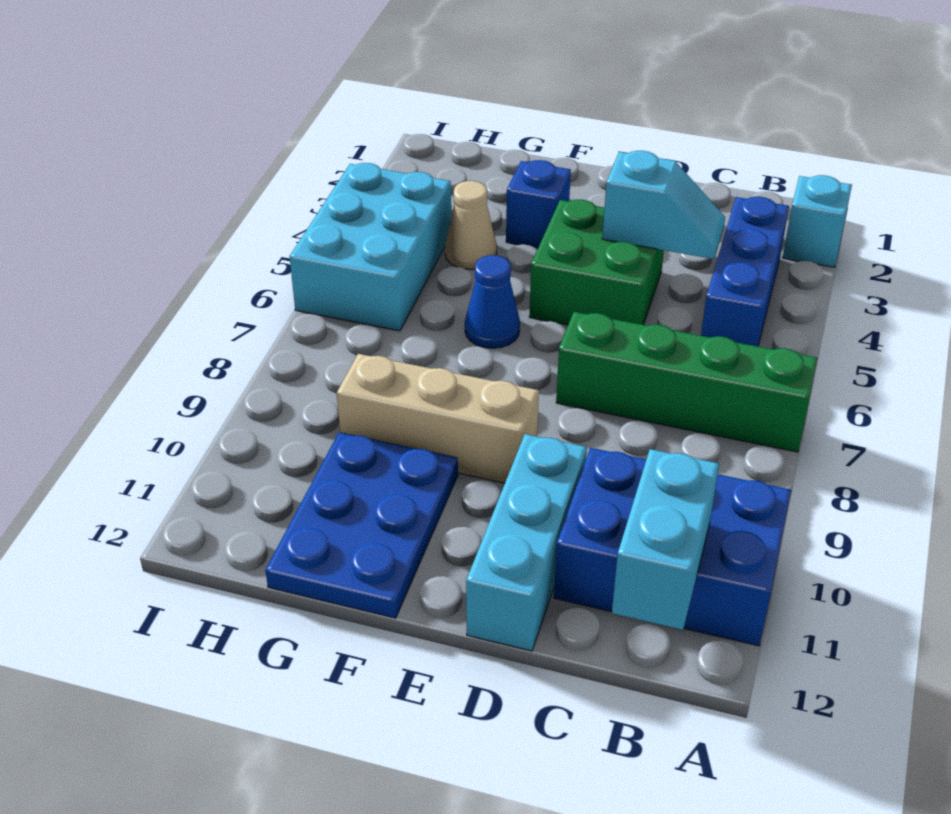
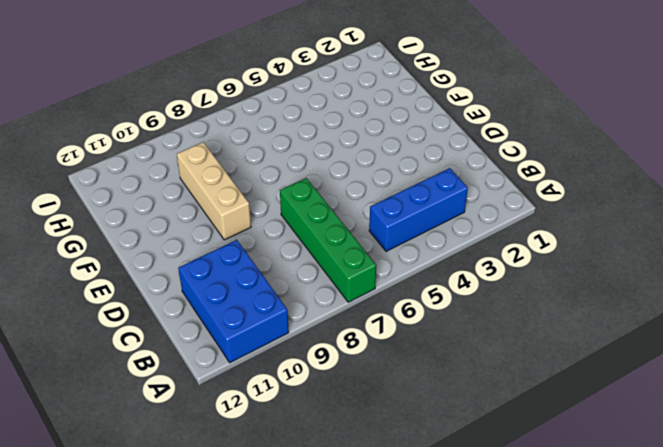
none -> cyan 1x1 brick [783,175,852,267]
none -> green 2x2 brick [529,200,664,325]
none -> cyan 1x3 brick [466,434,587,651]

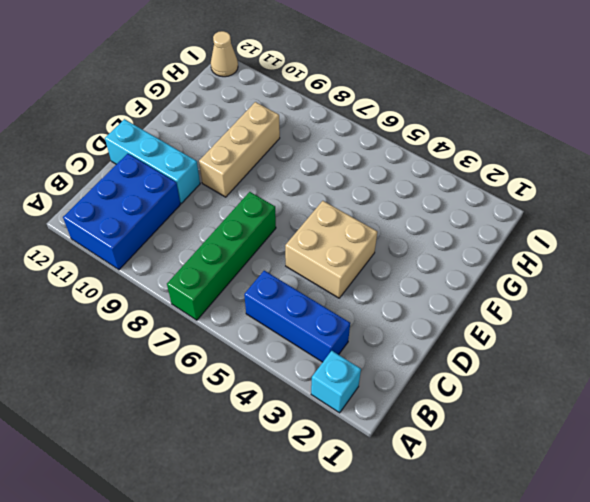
tan 2x2 brick [285,201,377,298] -> green 2x2 brick [529,200,664,325]
tan 1x1 cone [211,31,238,77] -> tan 1x1 cone moved to [445,181,497,269]
none -> blue 1x1 brick [506,160,571,248]
none -> blue 1x1 cone [465,255,520,348]
none -> blue 2x3 plate [265,432,458,618]

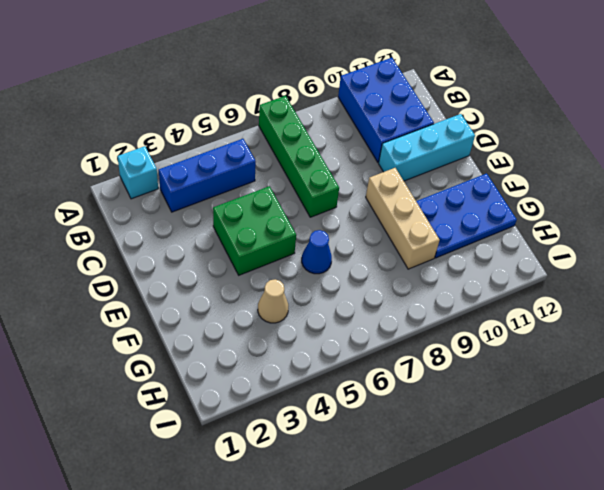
none -> blue 1x1 brick [506,160,571,248]
none -> cyan 2x3 brick [289,163,451,331]
none -> cyan 1x2 brick [612,449,719,630]

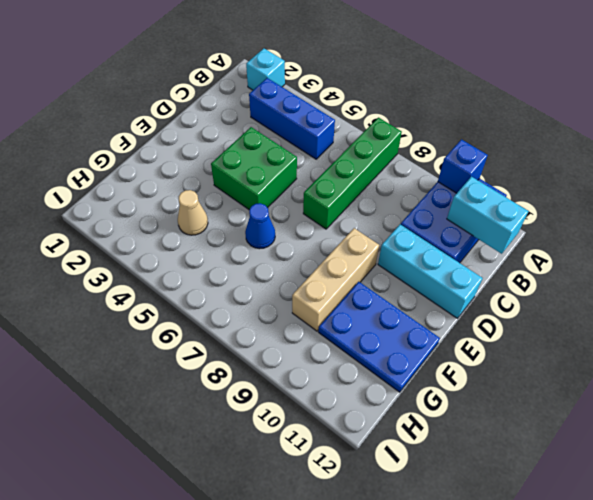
blue 1x1 brick [438,139,488,193] -> blue 1x1 brick moved to [506,160,571,248]
none -> cyan 2x3 brick [289,163,451,331]
none -> cyan 1x2 slope [602,151,725,259]

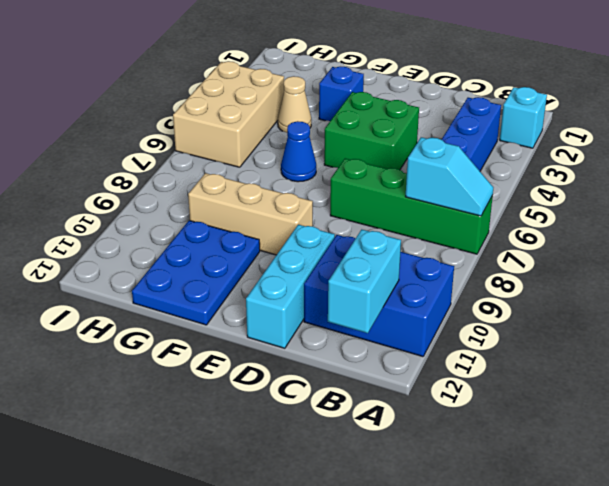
cyan 1x2 slope [406,137,494,216] -> cyan 1x2 slope moved to [602,151,725,259]
tan 2x3 brick [173,61,284,167] -> cyan 2x3 brick [289,163,451,331]

